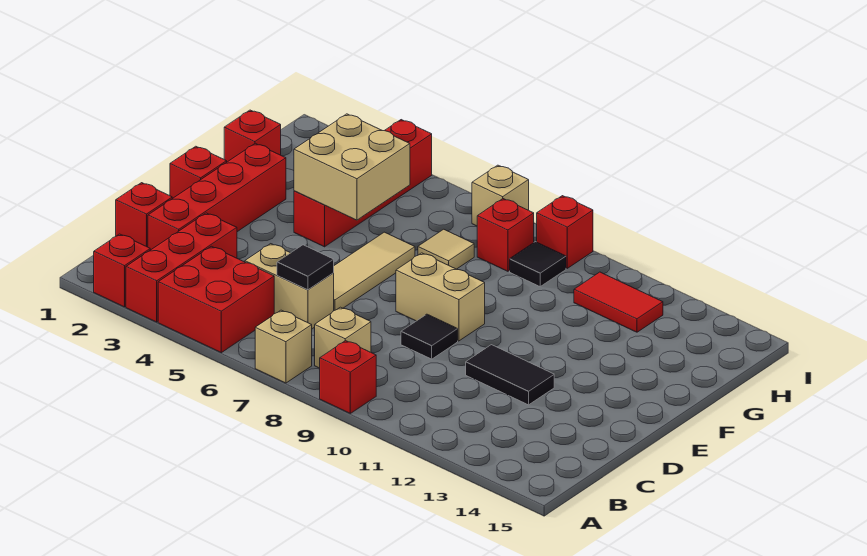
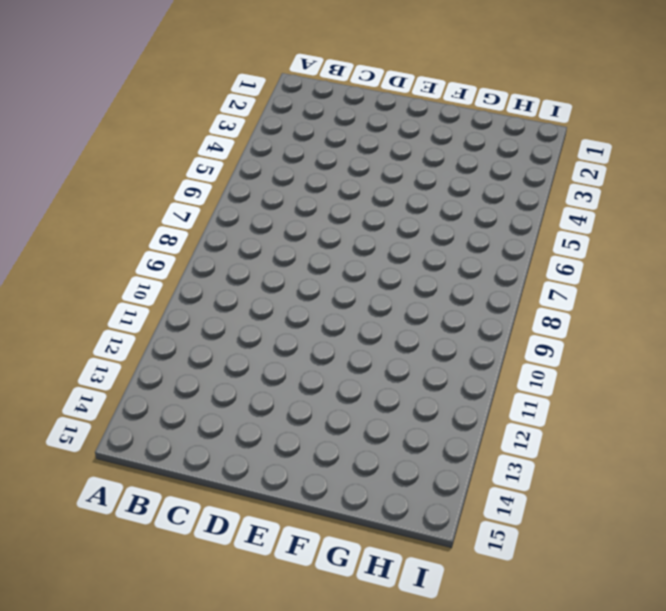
none -> red 1x1 brick [94,234,150,307]
none -> red 1x3 brick [126,213,237,322]
none -> red 2x2 brick [158,246,274,353]

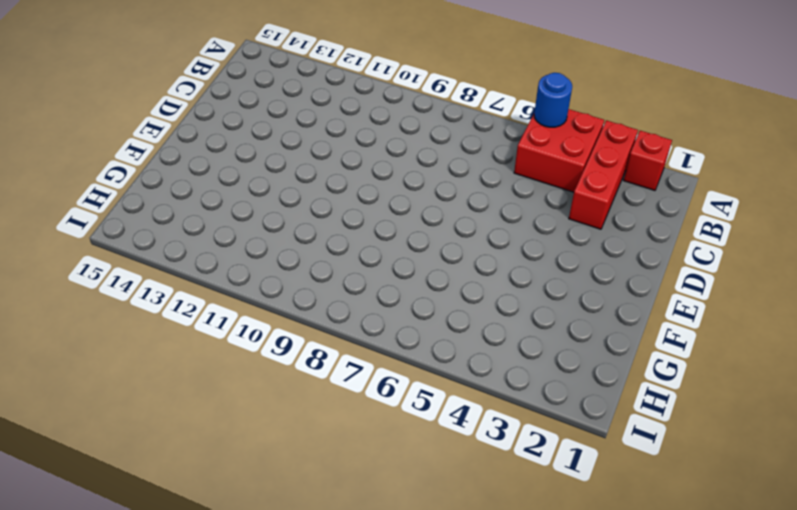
blue 1x1 round brick [534,73,572,127] -> none
none -> tan 1x1 brick [255,310,312,383]
none -> red 1x1 brick [320,341,376,413]
none -> tan 1x1 brick [315,307,371,368]

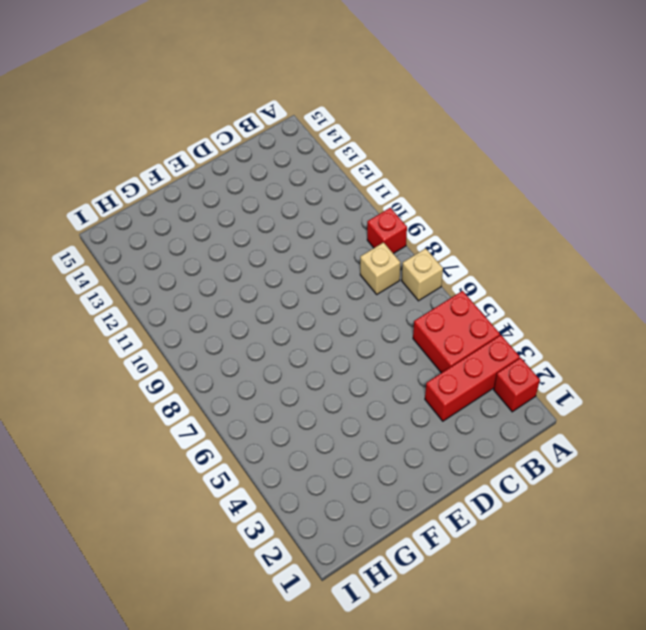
none -> red 1x1 brick [116,183,172,247]
none -> red 1x4 brick [148,143,286,250]
none -> tan 1x2 brick [245,244,334,329]

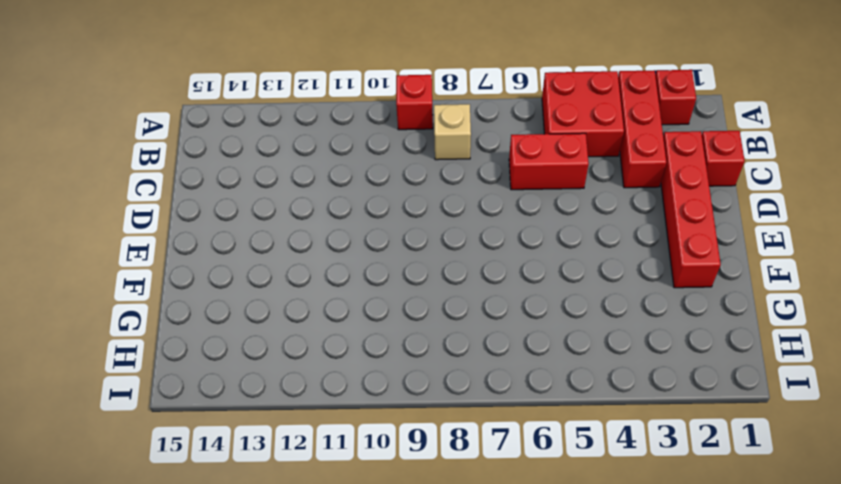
red 1x2 brick [509,133,589,190] -> tan 1x2 brick [245,244,334,329]
none -> tan 1x1 brick [255,310,312,383]
none -> tan 1x3 tile [334,232,415,311]
none -> black 1x1 tile [401,314,458,359]

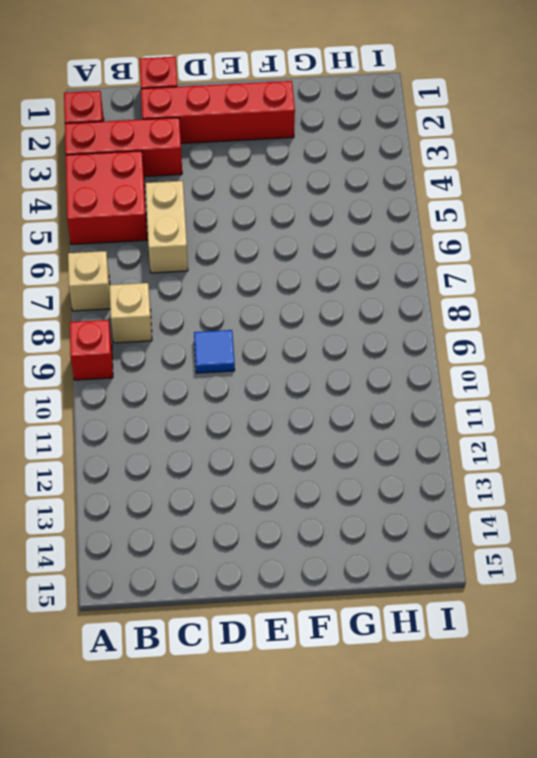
blue 1x1 tile [194,330,235,373] -> black 1x1 tile [401,314,458,359]
none -> tan 1x3 tile [334,232,415,311]
none -> black 1x2 tile [466,345,554,405]
none -> red 1x1 brick [170,146,227,199]

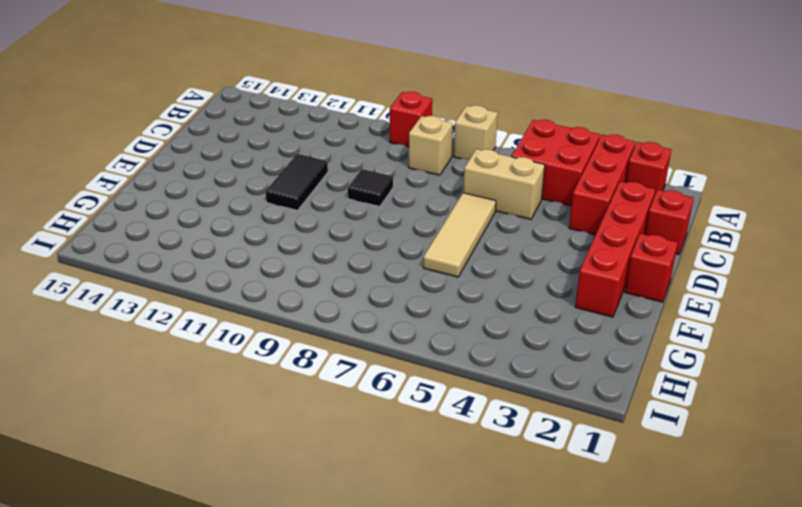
black 1x2 tile [266,154,328,210] -> black 1x2 tile turned to [466,345,554,405]
none -> tan 1x2 brick [396,253,485,341]
none -> red 1x4 brick [294,120,432,247]
none -> red 1x1 brick [224,110,281,162]

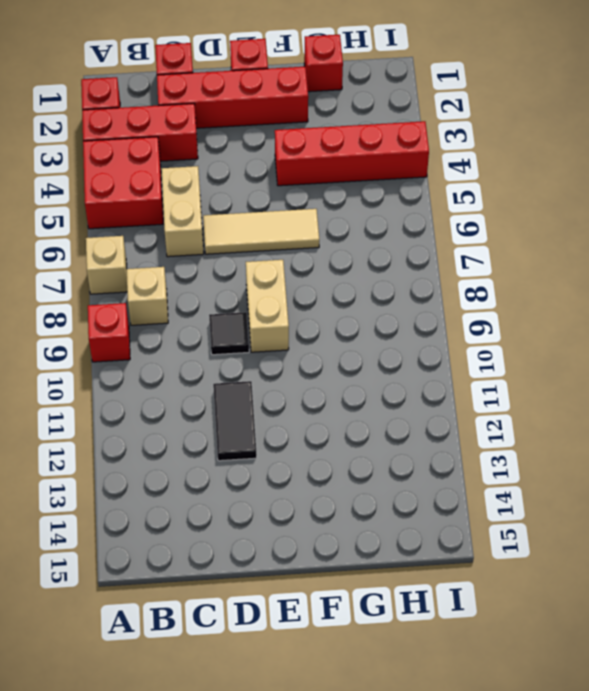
none -> tan 1x1 tile [418,229,474,269]
none -> red 1x1 brick [477,199,534,271]
none -> black 1x1 tile [510,242,566,286]

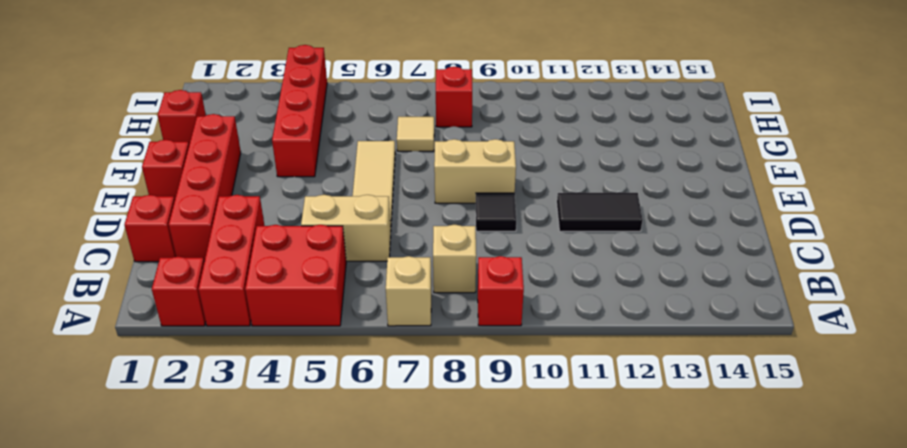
none -> black 1x1 tile [510,242,566,286]
none -> red 1x2 tile [574,272,663,332]
none -> tan 1x1 brick [472,165,529,226]

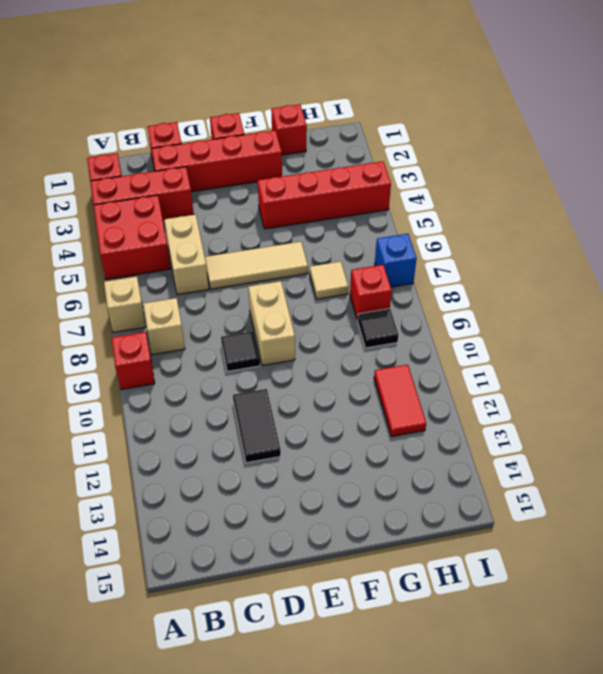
blue 1x1 brick [375,234,417,287] -> tan 1x1 brick [472,165,529,226]
none -> red 1x1 brick [537,196,593,268]
none -> black 1x1 tile [277,245,334,290]
none -> tan 2x2 brick [294,114,410,220]

